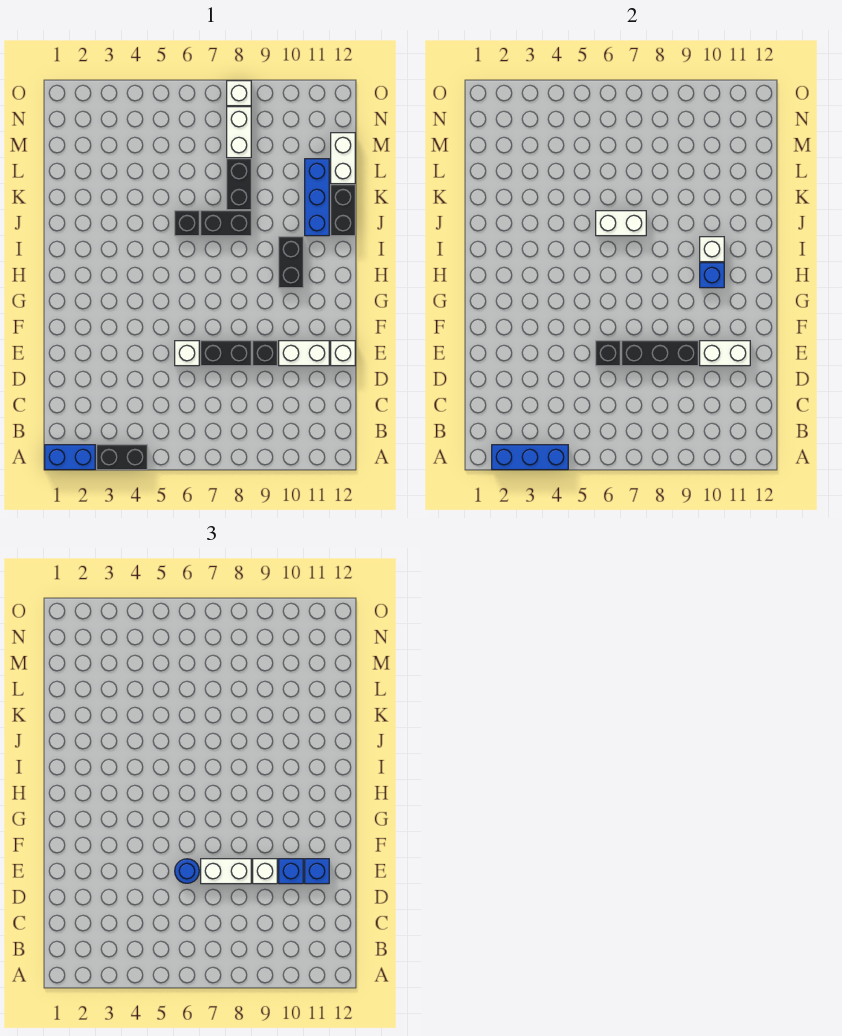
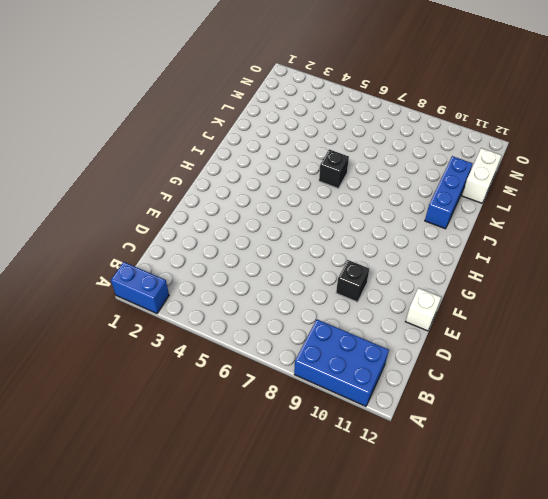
blue 2x3 brick [294,319,389,406] -> none
none -> black 1x2 brick [97,445,147,470]
none -> white 1x1 brick [175,341,199,366]
none -> black 1x2 brick [201,341,251,366]

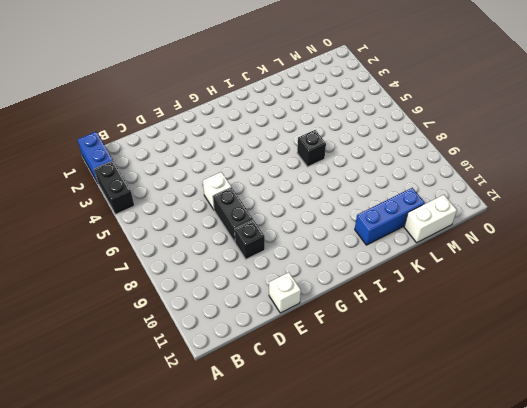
none -> white 1x2 brick [279,341,329,366]
none -> black 1x2 brick [279,237,303,288]
none -> black 1x2 brick [201,211,251,236]

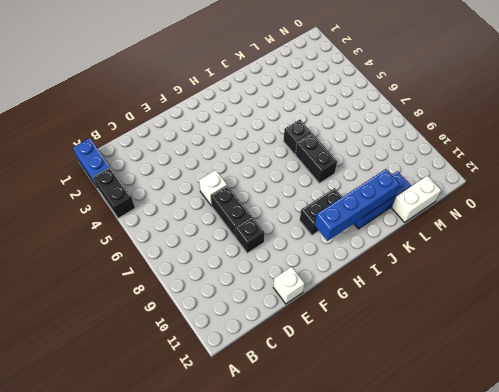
blue 1x4 brick [315,169,399,241] -> none
none -> white 1x2 brick [279,341,329,366]
none -> black 1x2 brick [331,185,355,236]
none -> black 1x2 brick [227,159,251,210]

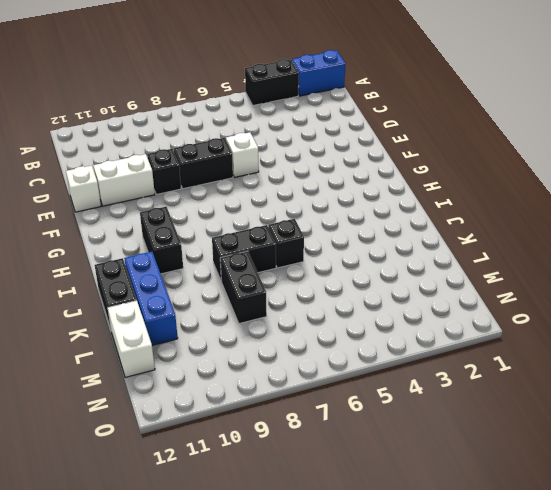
none -> white 1x2 brick [227,107,251,158]
none -> white 1x1 brick [227,81,251,106]
none -> blue 1x3 brick [492,445,568,470]

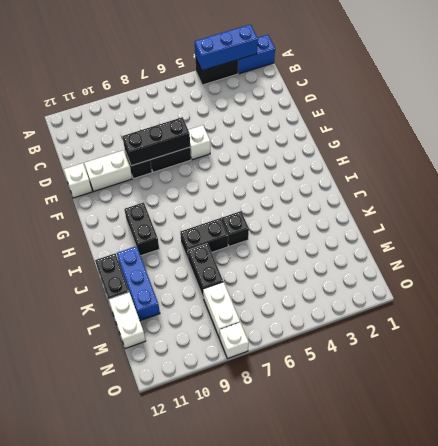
none -> black 1x1 brick [596,341,620,366]
none -> white 1x2 brick [700,341,750,366]
none -> blue 1x1 brick [700,263,724,288]

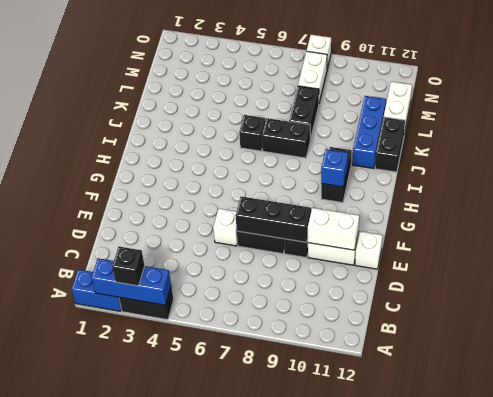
black 1x1 brick [112,247,145,286] -> black 1x1 brick moved to [596,341,620,366]
none -> white 1x1 brick [700,237,724,262]
none -> white 1x2 brick [596,211,646,236]
none -> blue 1x1 round brick [175,859,199,883]

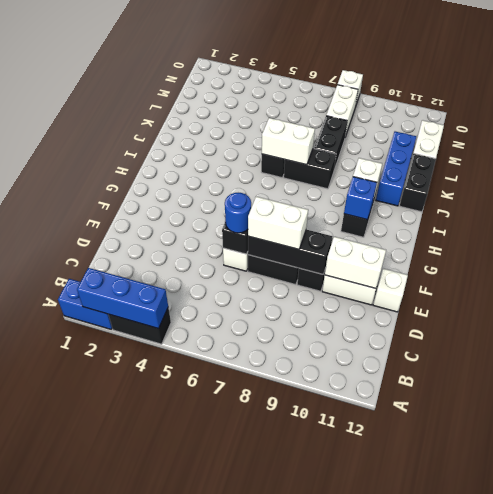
none -> white 1x1 brick [253,859,277,884]
none -> blue 1x1 brick [279,859,303,884]
none -> blue 1x1 brick [305,859,329,884]

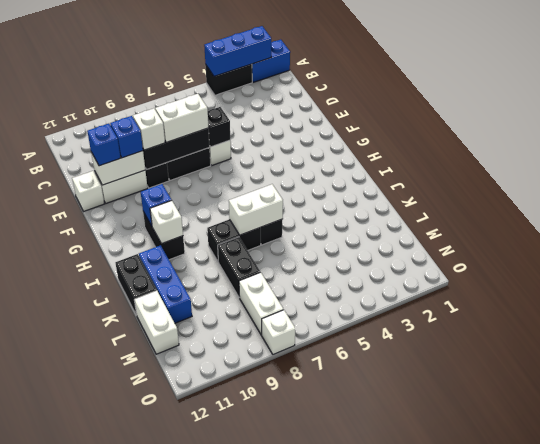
none -> blue 1x1 round brick [175,859,199,883]

